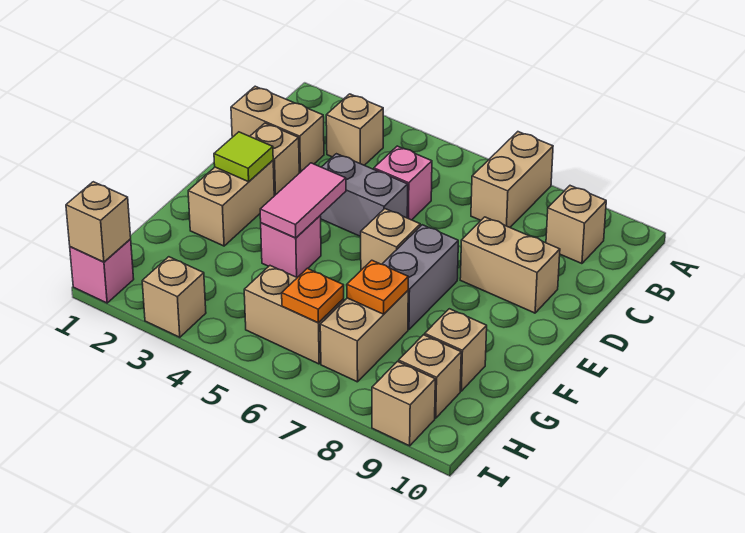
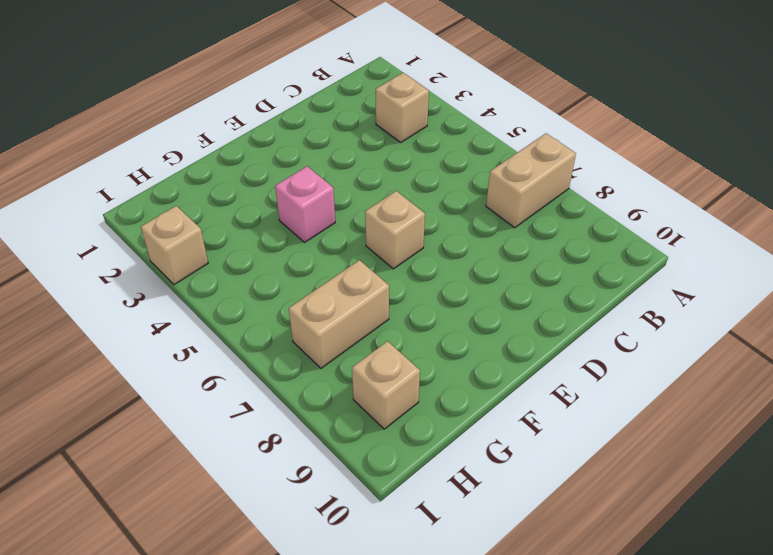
none -> tan 1x1 brick [546,186,606,264]
none -> tan 1x2 brick [231,86,324,173]
none -> pink 1x1 brick [374,146,432,220]

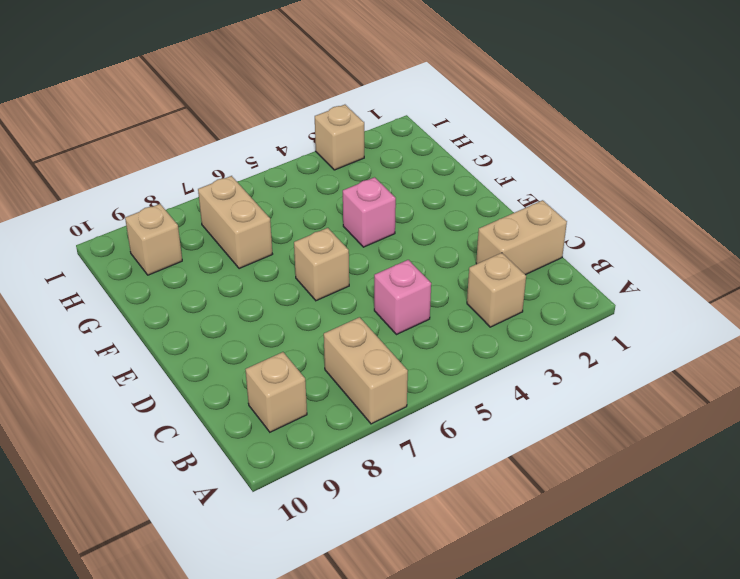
none -> tan 1x1 brick [250,123,299,196]
none -> grey 1x2 brick [320,154,408,237]
none -> tan 1x2 brick [460,217,560,313]

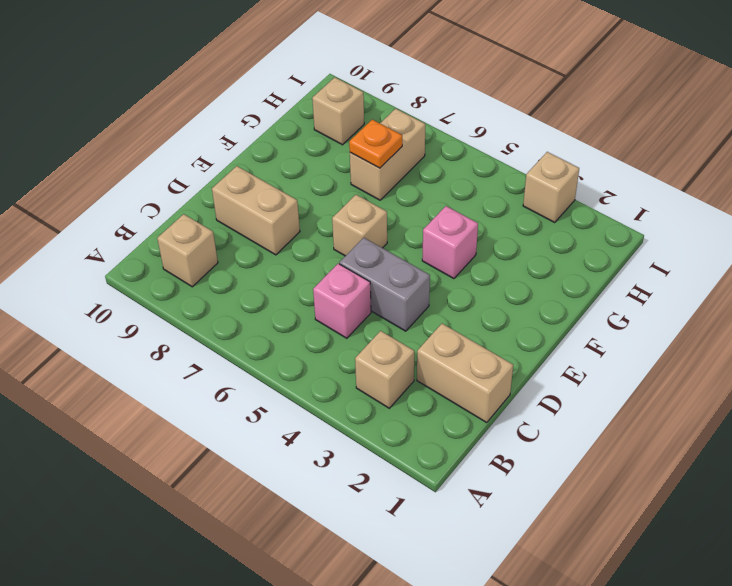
none -> tan 1x2 brick [471,132,553,227]
none -> tan 1x1 brick [250,123,299,196]
none -> tan 1x2 brick [188,160,274,246]

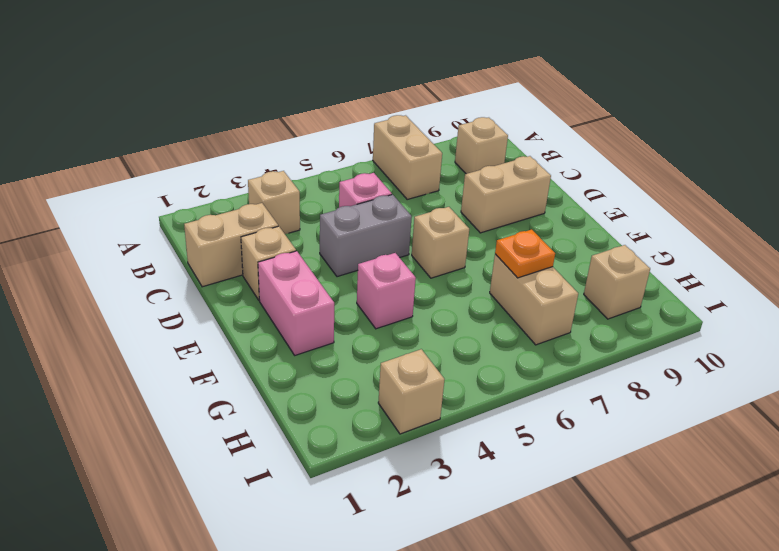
pink 1x2 brick [258,251,334,355] -> tan 1x2 brick [188,160,274,246]
none -> grey 1x2 brick [382,225,458,330]
none -> tan 1x1 brick [425,309,487,391]
none -> tan 1x2 brick [244,266,344,364]

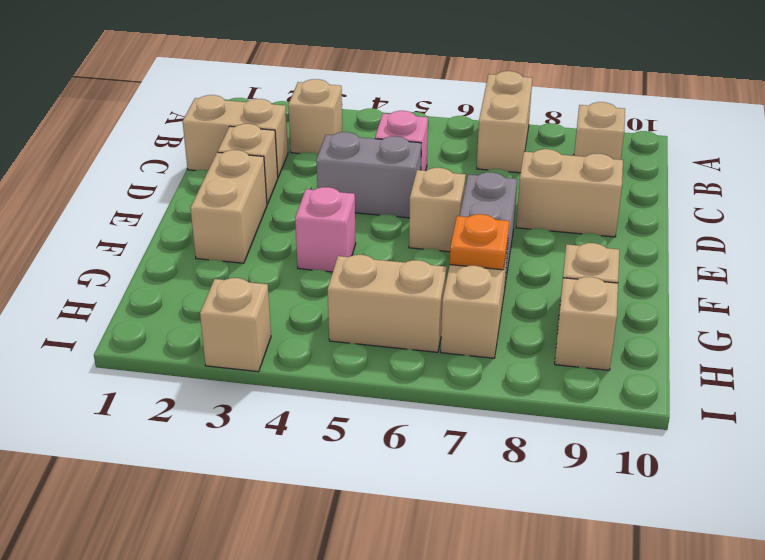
none -> pink 1x1 brick [70,239,134,303]
none -> tan 1x1 brick [372,362,435,446]
none -> lime 1x1 tile [214,132,273,182]

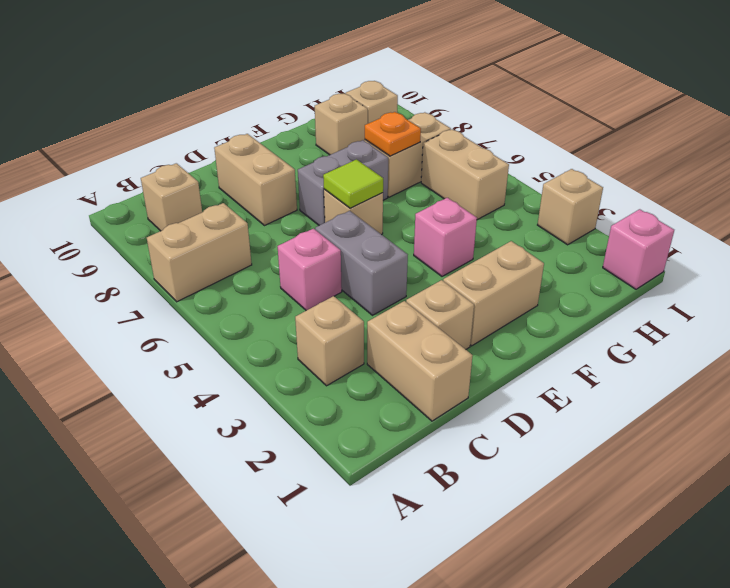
lime 1x1 tile [323,160,383,208] -> lime 1x1 tile moved to [214,132,273,182]
none -> tan 1x1 brick [372,362,435,446]
none -> pink 1x2 tile [260,163,346,238]
none -> orange 1x1 plate [282,268,344,323]

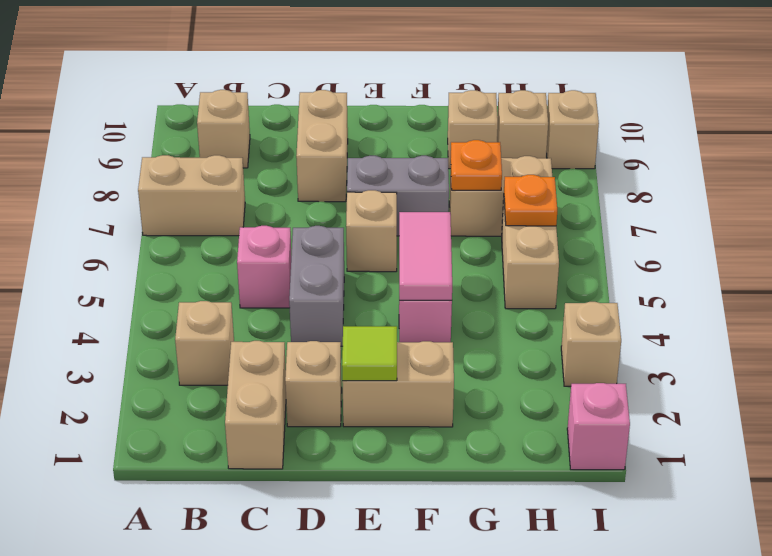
pink 1x2 tile [399,212,452,300] -> pink 1x2 tile turned to [260,163,346,238]
none -> tan 1x1 brick [66,182,131,262]

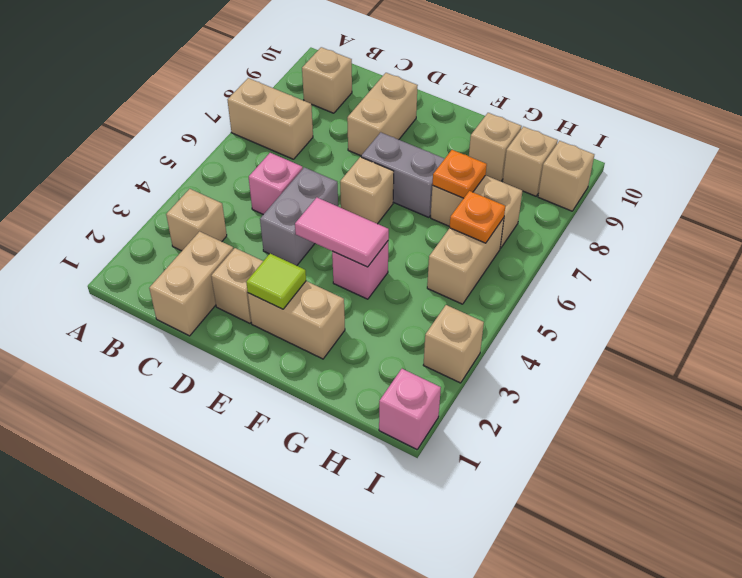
none -> tan 1x1 brick [66,182,131,262]

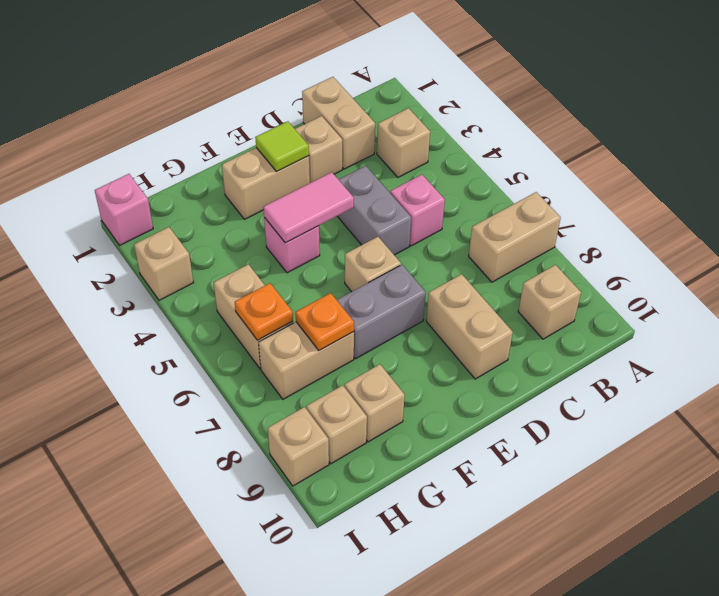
none -> tan 1x1 brick [66,182,131,262]

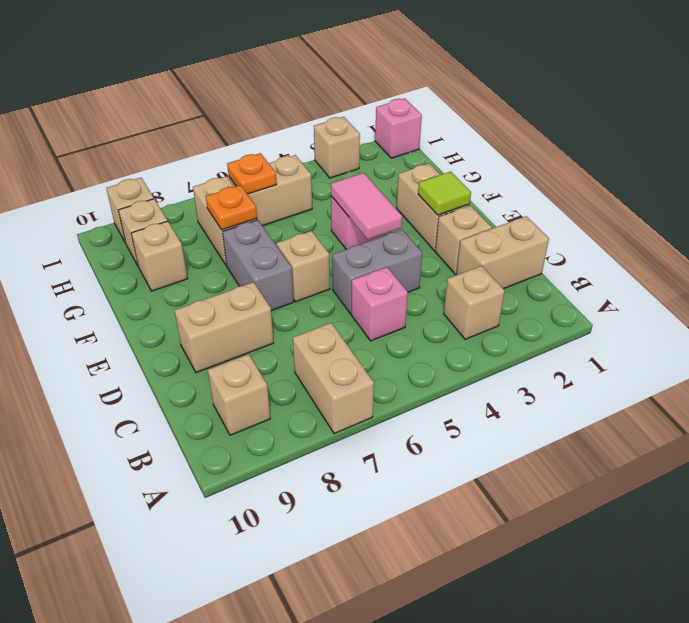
none -> tan 1x1 brick [66,182,131,262]

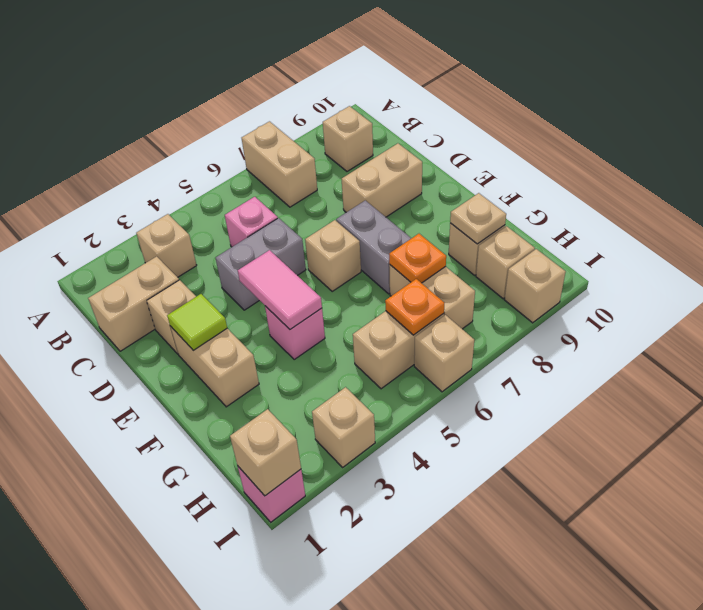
tan 1x1 plate [450,193,506,244] -> none
tan 1x1 brick [414,315,474,392] -> none

